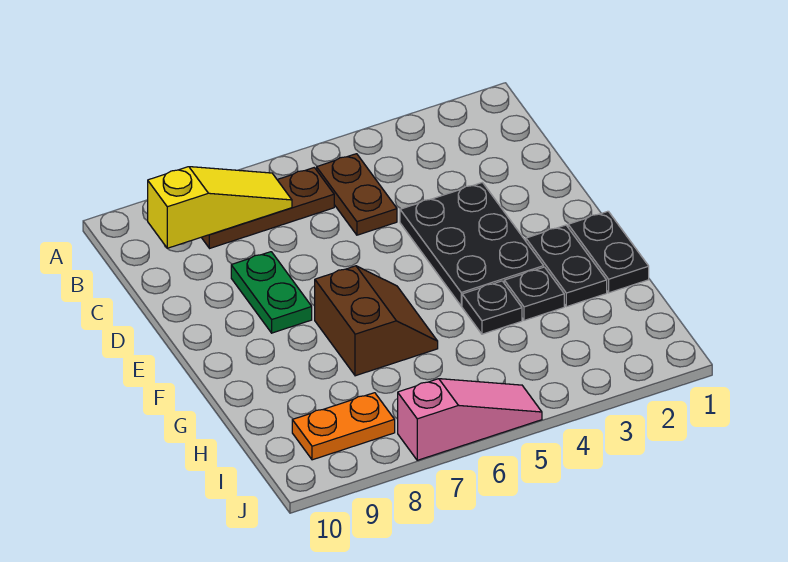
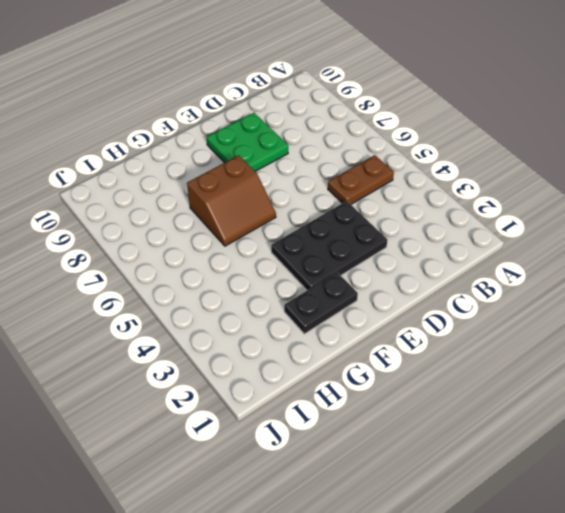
green 2x2 plate [207,113,288,171] -> green 1x2 plate [231,252,312,333]
none -> brown 1x3 plate [201,168,334,248]
none -> black 1x2 plate [568,211,649,293]
none -> black 1x1 plate [504,267,564,320]

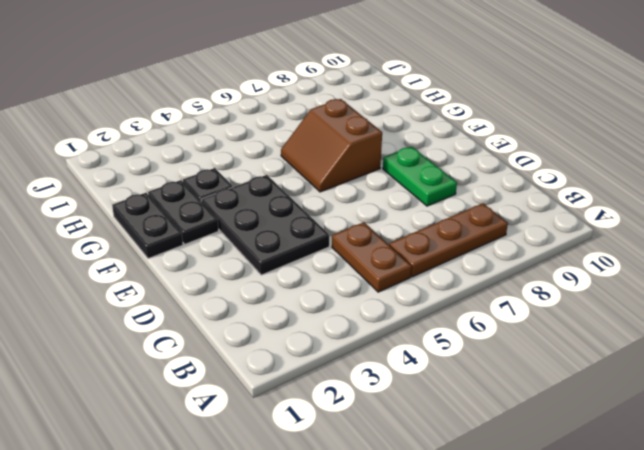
none -> black 1x1 plate [462,281,522,334]
none -> orange 1x2 plate [292,393,395,460]
none -> pink 1x3 slope [398,379,542,460]

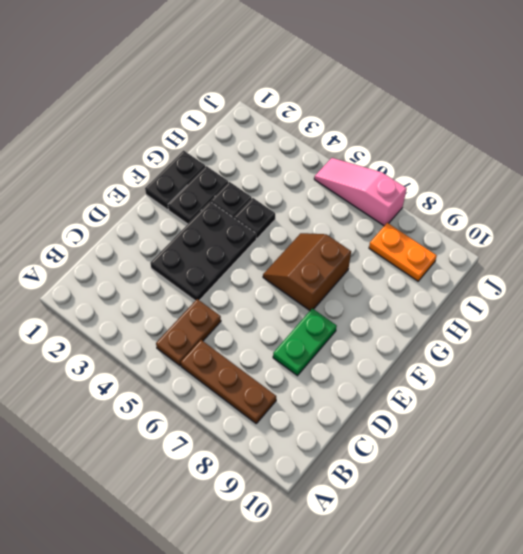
none -> yellow 1x3 slope [148,167,292,248]

